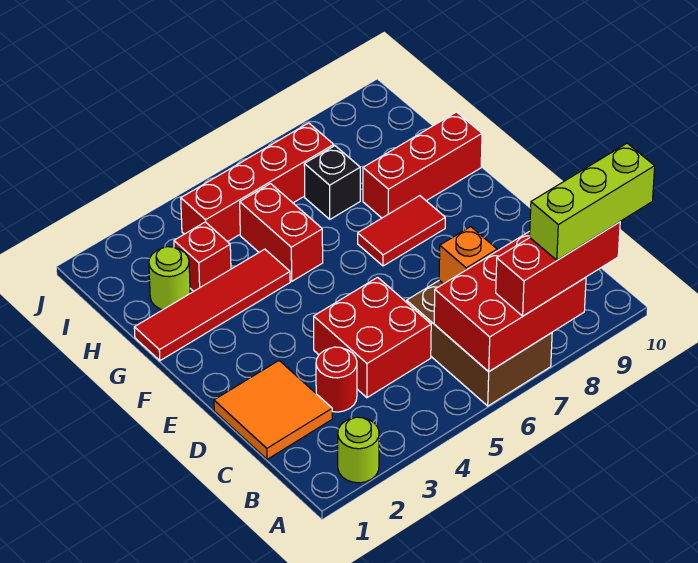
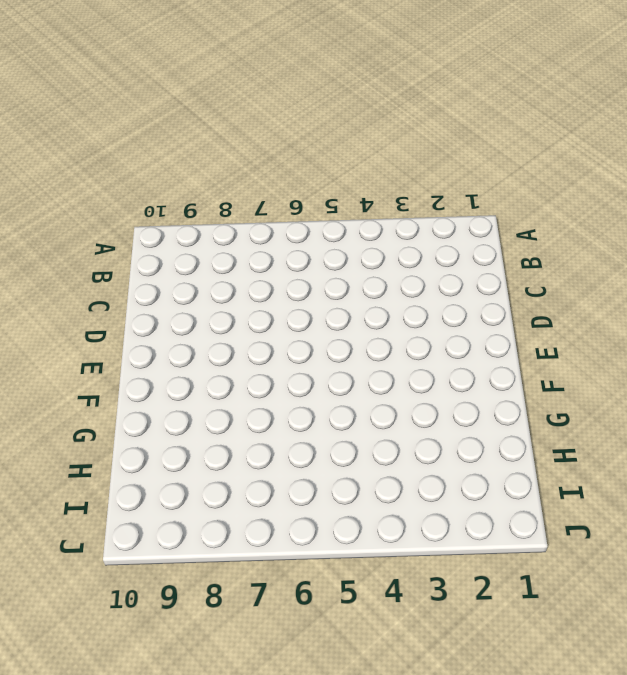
none -> lime 1x1 round brick [338,417,379,483]
none -> brown 2x3 brick [407,280,552,406]
none -> orange 2x2 tile [214,361,332,459]

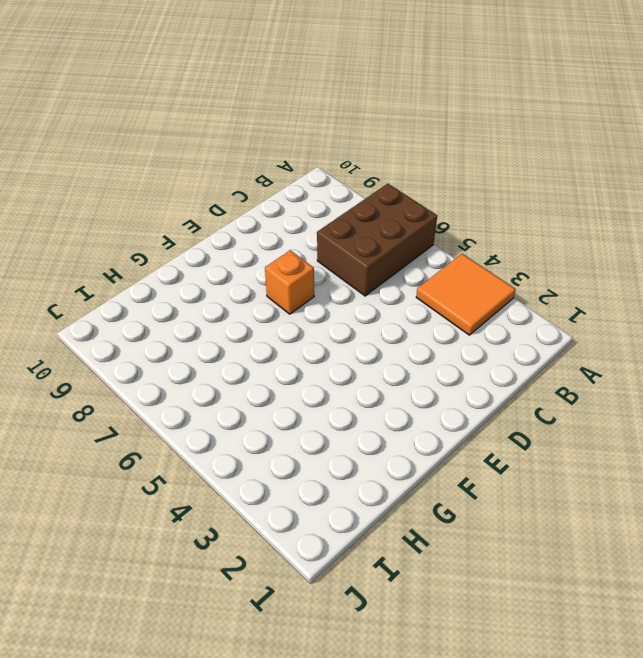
orange 2x2 tile [416,254,516,335] -> orange 2x2 tile moved to [214,361,332,459]
orange 1x1 brick [265,250,314,314] -> orange 1x1 brick moved to [439,227,497,284]
none -> lime 1x1 round brick [338,417,379,483]
none -> red 1x1 round brick [316,347,357,412]
none -> red 2x2 brick [314,277,431,398]

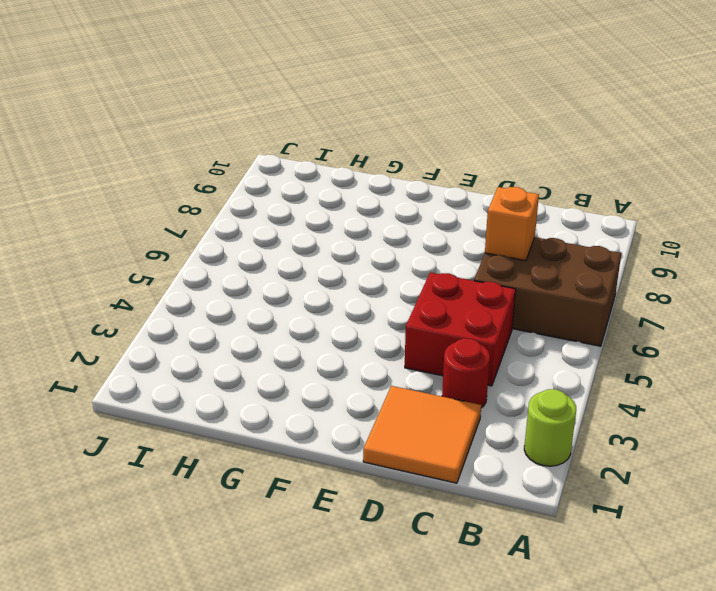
none -> red 1x2 tile [358,196,445,266]
none -> red 1x4 tile [134,249,290,361]
none -> red 1x2 brick [240,184,323,281]

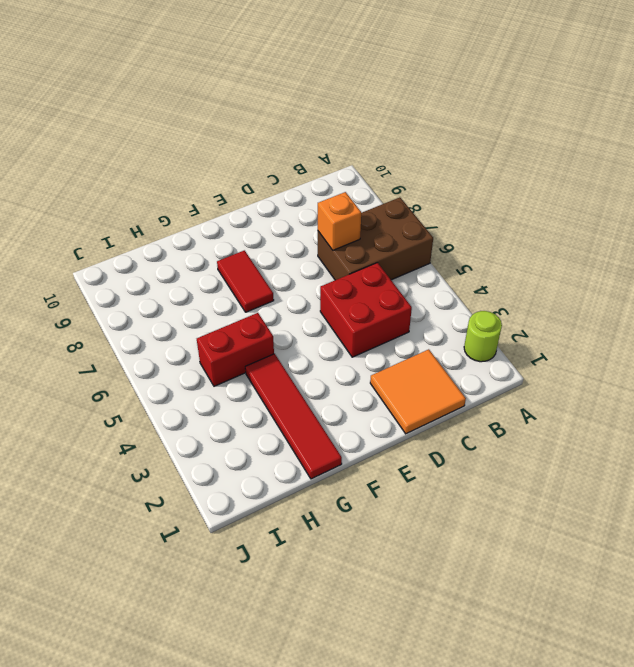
none -> red 1x1 round brick [316,347,357,412]
none -> red 1x3 brick [363,112,482,218]
none -> lime 1x1 round brick [149,247,190,310]

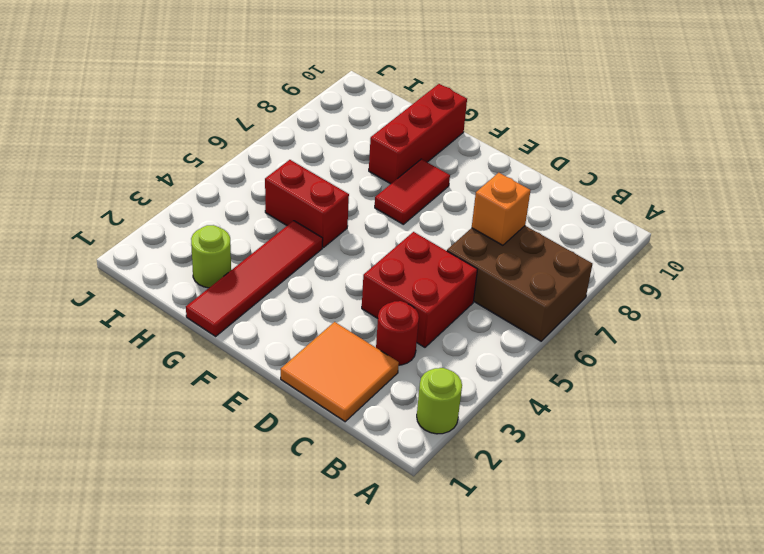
none -> red 1x1 brick [174,222,231,291]
none -> black 1x1 brick [304,146,360,219]
none -> red 1x4 brick [181,123,334,242]

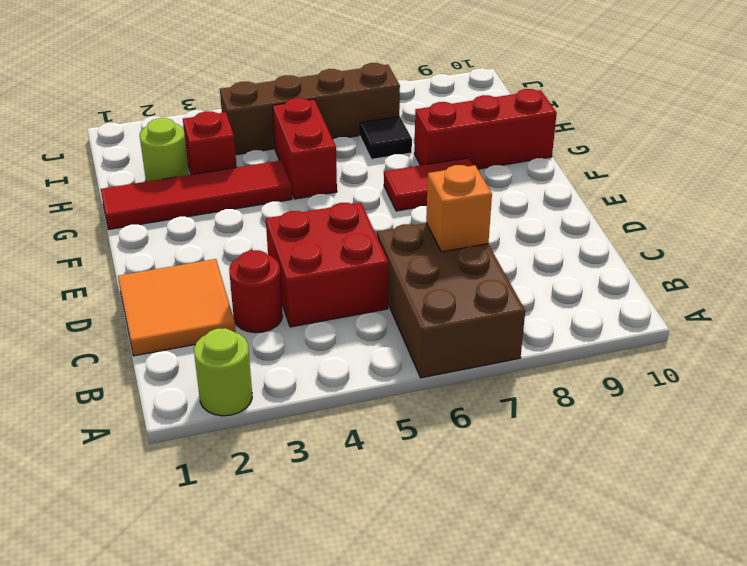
black 1x1 tile [360,116,412,159] -> black 1x1 brick [304,146,360,219]
brown 1x4 brick [220,63,400,155] -> red 1x4 brick [181,123,334,242]
none -> red 2x3 brick [434,232,586,372]
none -> red 1x3 brick [496,222,620,316]
none -> lime 1x3 brick [530,143,655,260]

